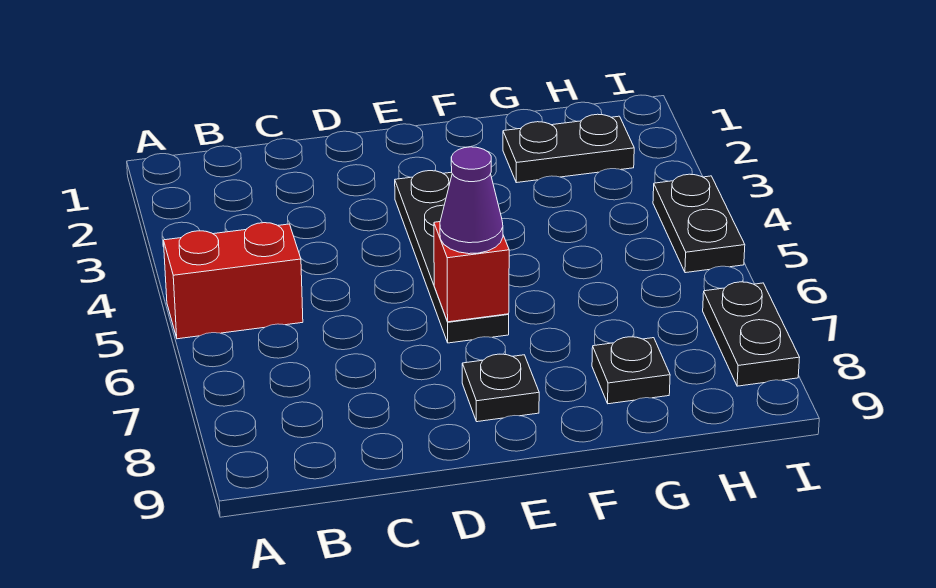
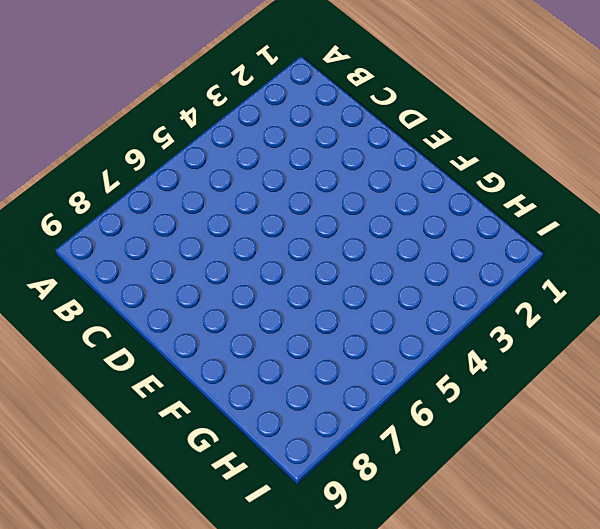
none -> red 1x2 brick [164,223,303,339]
none -> black 1x4 plate [395,171,509,343]

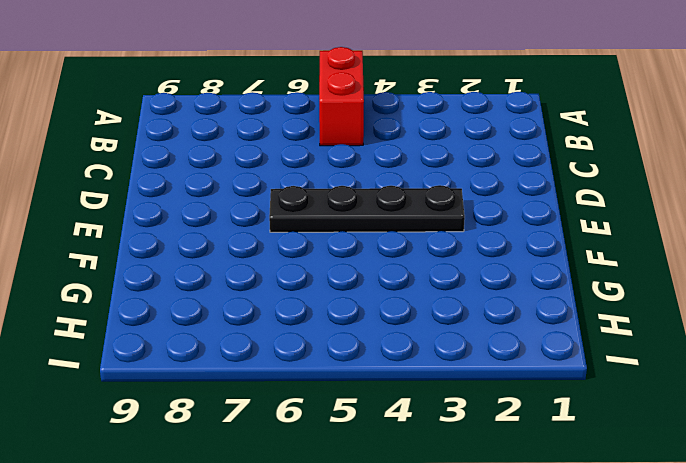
none -> black 1x1 plate [462,354,539,422]
none -> black 1x2 plate [503,114,634,183]

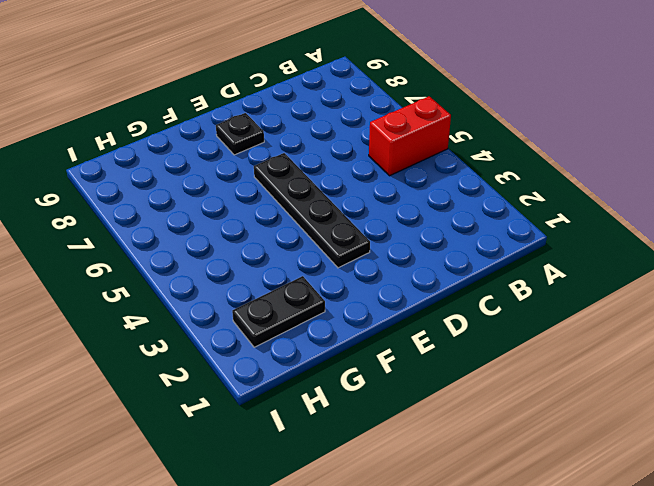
none -> black 1x1 plate [592,337,670,404]
none -> black 1x2 plate [653,174,745,273]

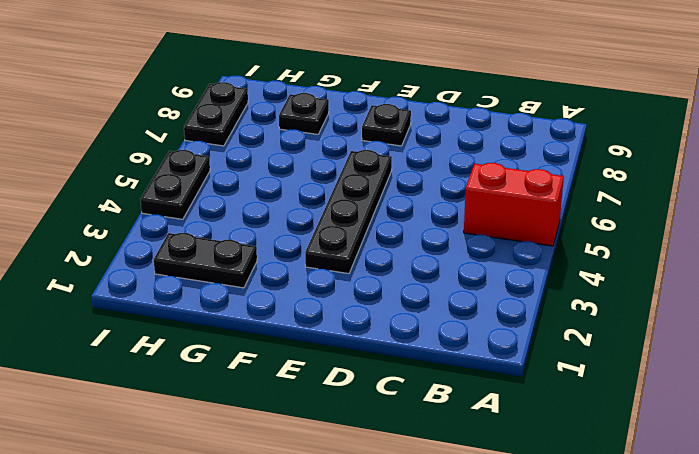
none -> red 1x1 brick [434,222,509,322]
none -> purple 1x1 cone [440,147,503,254]

